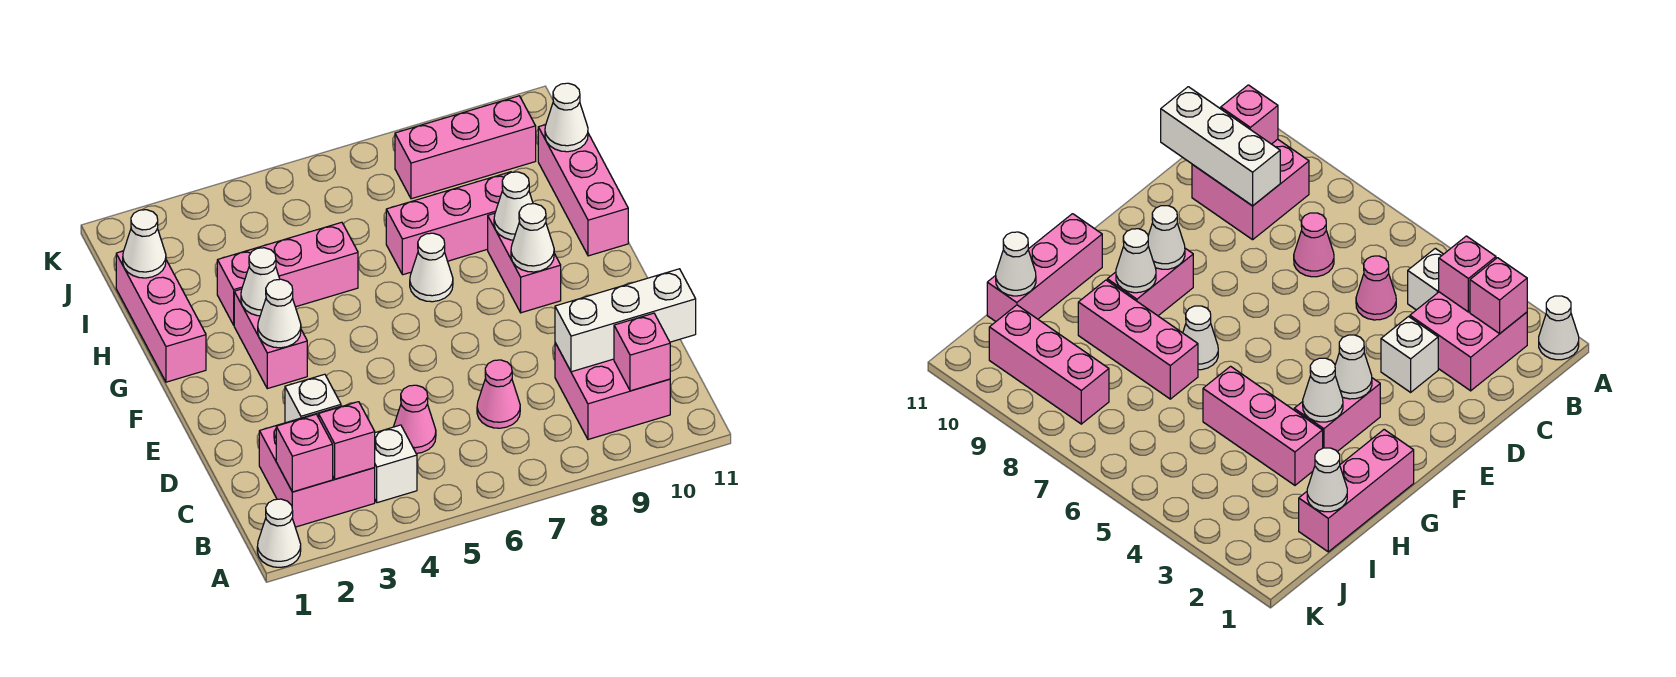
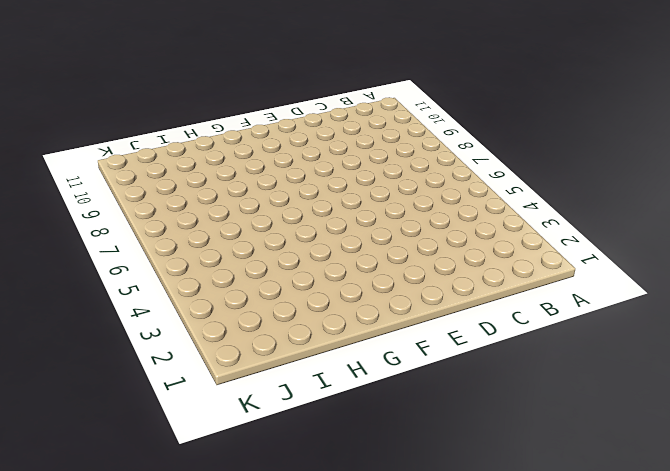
none -> white 1x1 cone [257,499,301,567]
none -> pink 2x2 brick [259,406,375,527]
none -> white 1x1 brick [374,425,417,503]

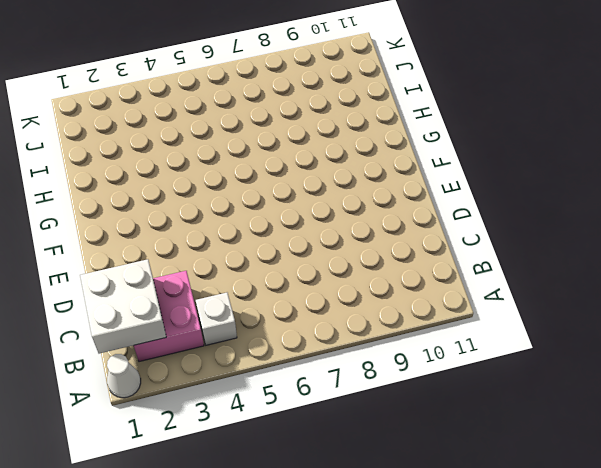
white 2x2 brick [80,259,166,354] -> pink 1x1 brick [276,414,333,492]
none -> pink 2x2 brick [555,343,670,439]
none -> pink 1x1 cone [394,385,436,453]
none -> pink 1x1 cone [477,360,520,428]

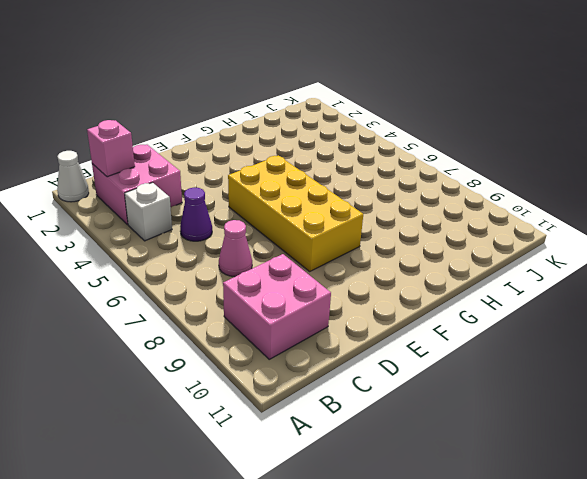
purple 1x1 cone [180,187,212,241] -> pink 1x1 cone [394,385,436,453]
yellow 2x4 brick [228,155,363,271] -> none
none -> white 1x1 brick [285,374,341,423]
none -> pink 1x2 brick [234,289,307,389]
none -> pink 1x2 brick [488,213,561,313]

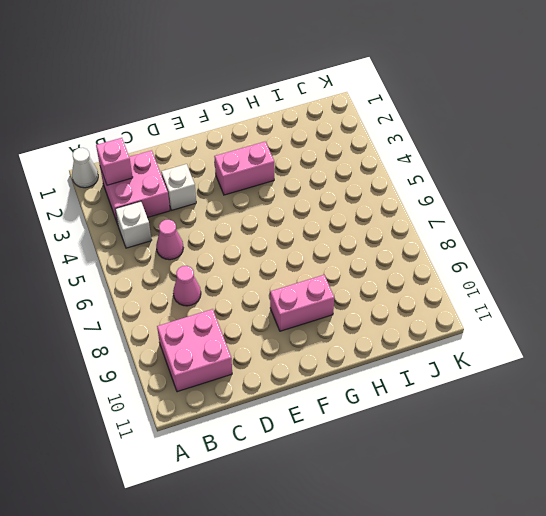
none -> pink 1x3 brick [116,251,206,382]
none -> white 1x1 cone [410,233,453,302]
none -> pink 1x3 brick [538,125,628,256]

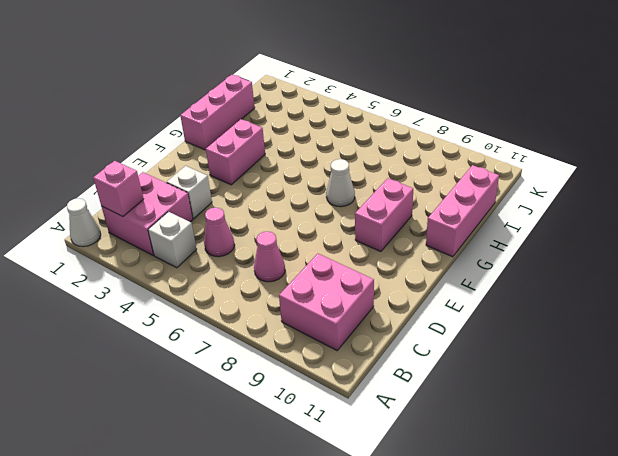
none -> pink 1x3 brick [217,222,358,325]
none -> pink 1x3 brick [386,172,511,275]
none -> pink 1x3 brick [395,96,536,199]

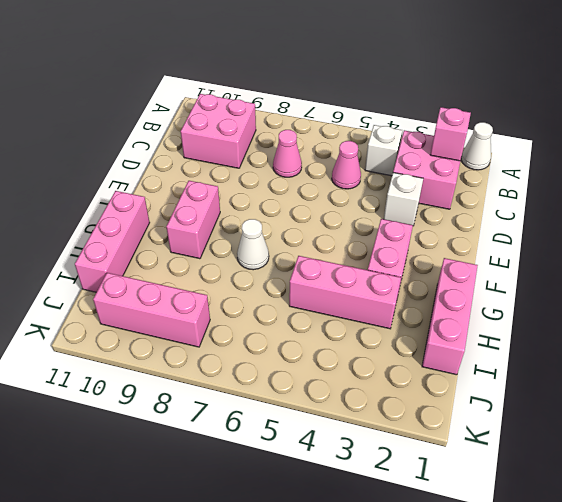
none -> pink 1x3 brick [386,172,511,275]
none -> pink 1x1 brick [319,402,375,479]
none -> pink 1x1 brick [614,313,670,391]

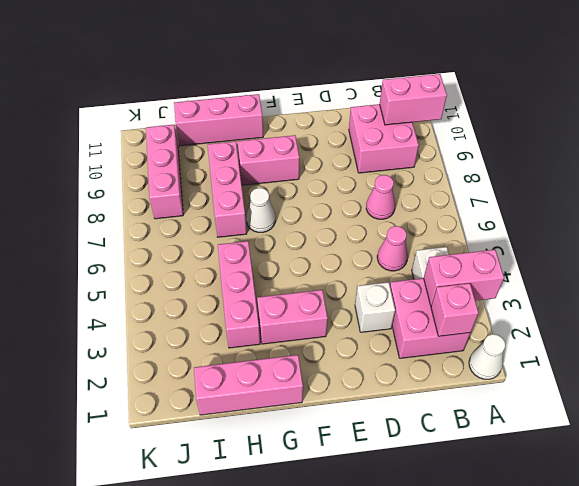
pink 1x2 brick [424,250,504,306] -> pink 1x1 brick [319,402,375,479]
pink 1x2 brick [380,74,447,125] -> pink 1x1 brick [614,313,670,391]
none -> white 1x3 brick [555,269,696,372]
none -> white 1x1 cone [258,279,301,348]
none -> white 1x1 cone [511,204,554,272]

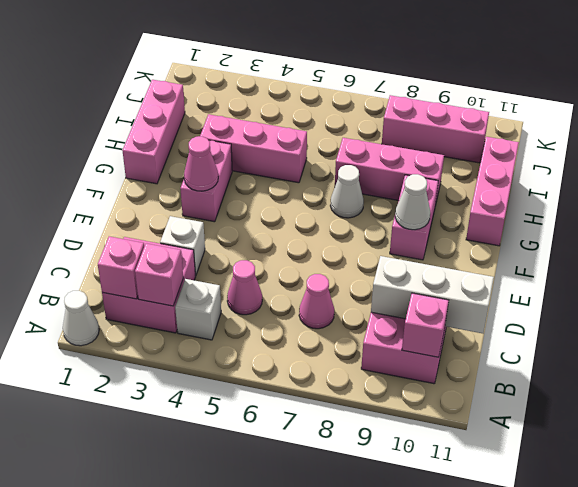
pink 1x1 cone [184,136,218,191] -> white 1x1 cone [258,279,301,348]
none -> white 1x1 cone [241,248,280,316]
none -> white 1x1 cone [494,172,533,240]
none -> white 1x1 cone [123,210,166,278]

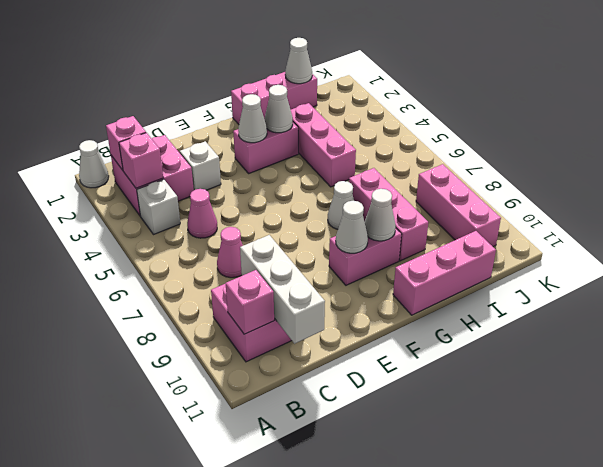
none -> white 1x1 cone [545,83,588,152]

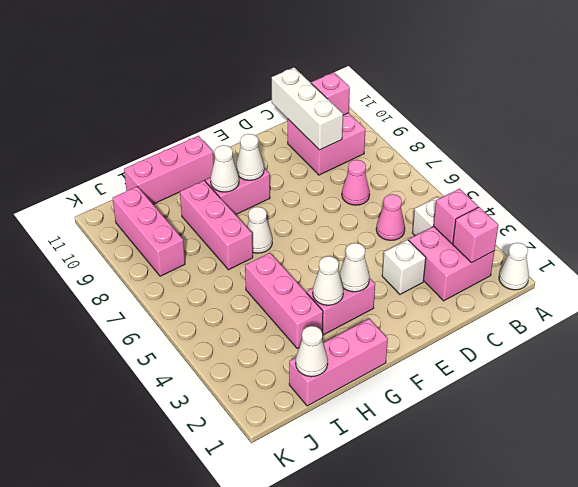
none -> white 1x1 cone [545,83,588,152]

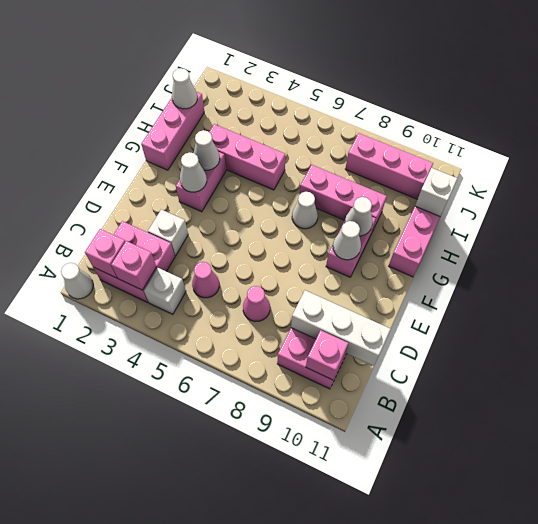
white 1x1 brick [415,168,458,216] -> white 1x1 cone [545,83,588,152]

